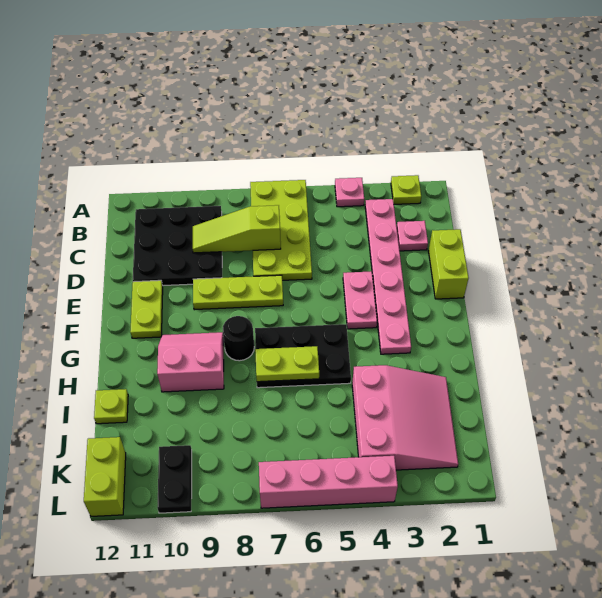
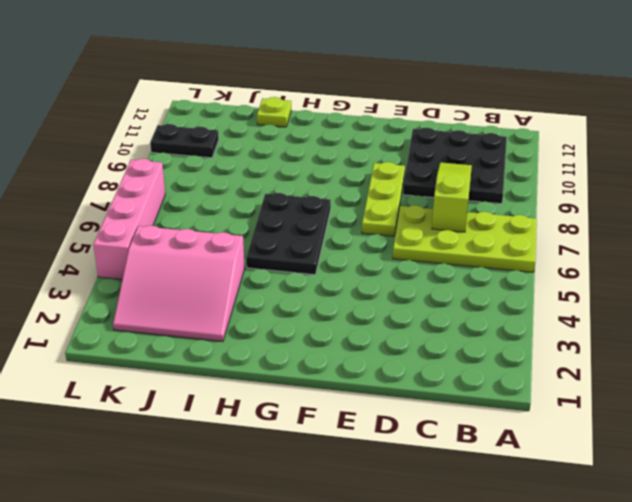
none -> lime 1x1 plate [391,175,421,204]
none -> pink 1x1 plate [335,178,364,207]
none -> pink 1x6 plate [365,199,411,354]

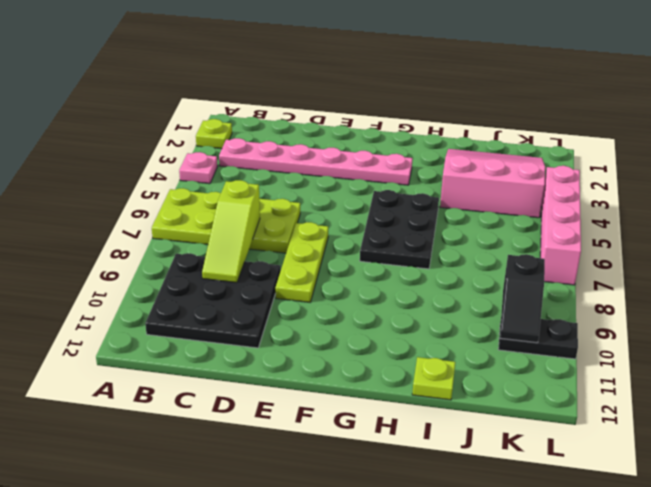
black 1x2 slope [500,254,545,343] -> none
none -> pink 1x1 plate [397,221,428,251]
none -> lime 1x2 brick [429,229,469,299]
none -> pink 1x2 plate [343,271,377,329]

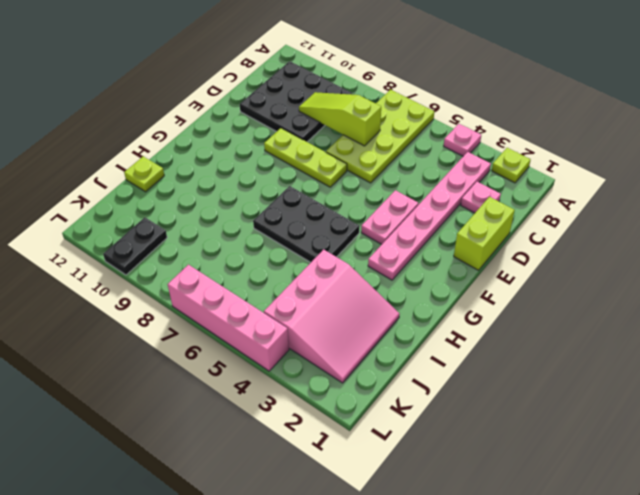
none -> lime 1x2 plate [130,280,163,338]
none -> black 1x1 round brick [223,316,254,361]
none -> pink 2x2 slope [157,332,224,392]

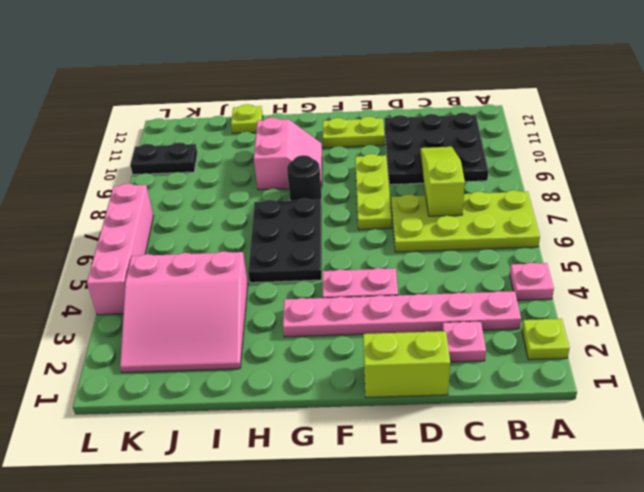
none -> lime 1x2 brick [84,437,126,516]
none -> lime 1x2 plate [255,346,319,382]

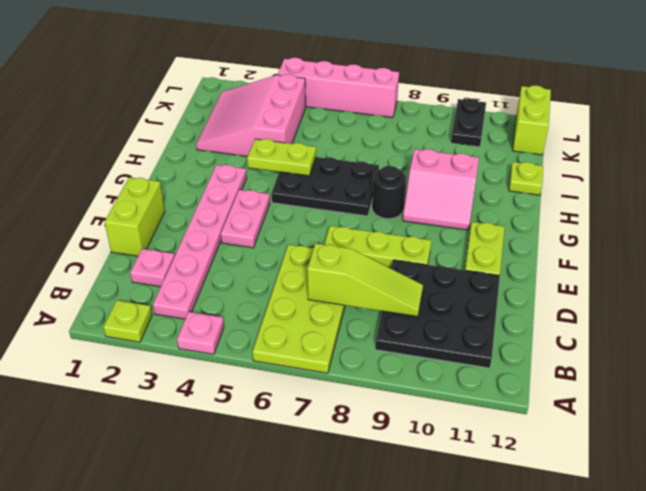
lime 1x2 plate [247,139,316,176] -> lime 1x2 plate moved to [255,346,319,382]

